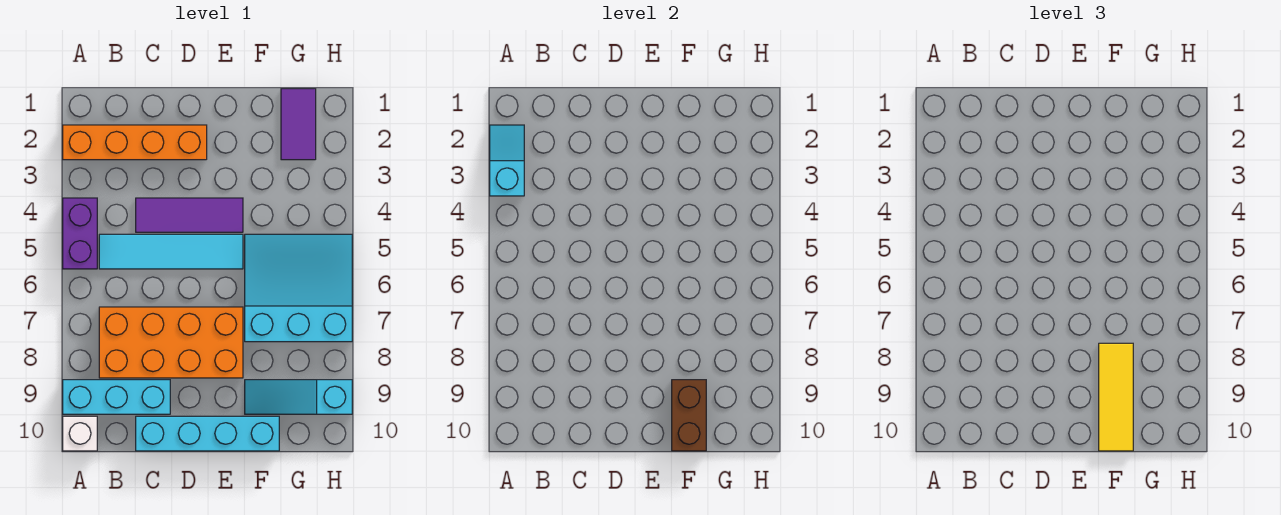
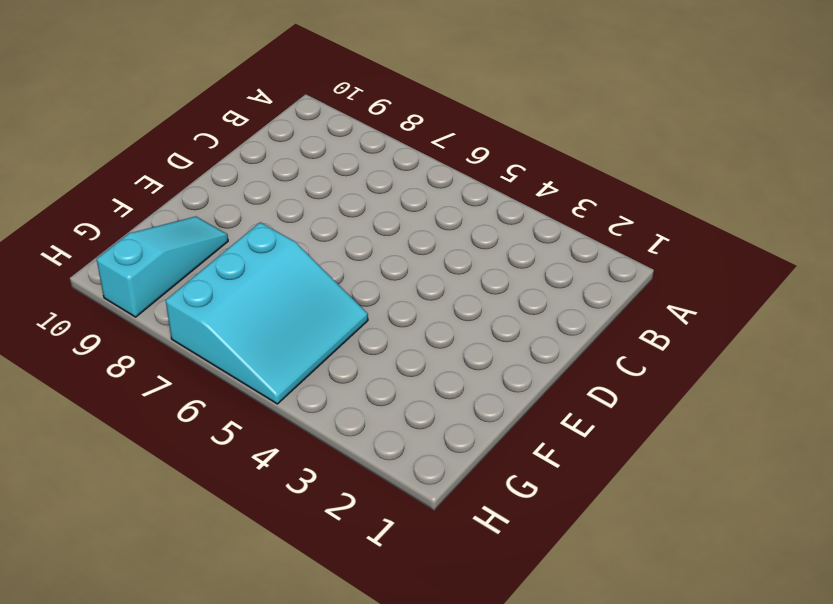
none -> orange 1x4 brick [63,125,207,160]
none -> purple 1x2 brick [63,198,97,269]
none -> cyan 1x3 brick [63,380,170,414]

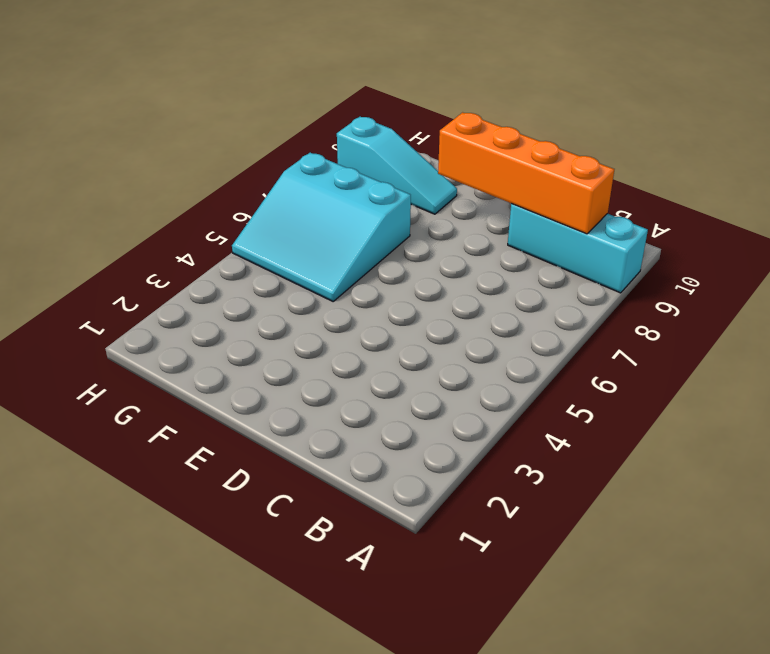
orange 1x4 brick [438,112,614,234] -> orange 1x4 brick moved to [63,125,207,160]
none -> purple 1x2 brick [63,198,97,269]
none -> white 1x1 brick [63,416,97,451]
none -> cyan 1x4 tile [99,234,243,269]

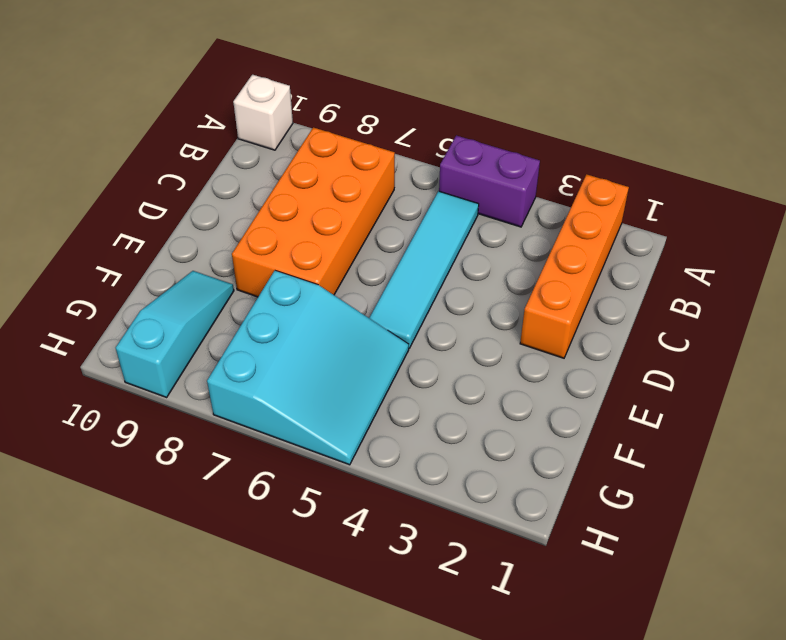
none -> cyan 1x3 brick [63,380,170,414]
none -> purple 1x3 tile [136,198,243,232]
none -> cyan 1x4 brick [136,416,279,451]

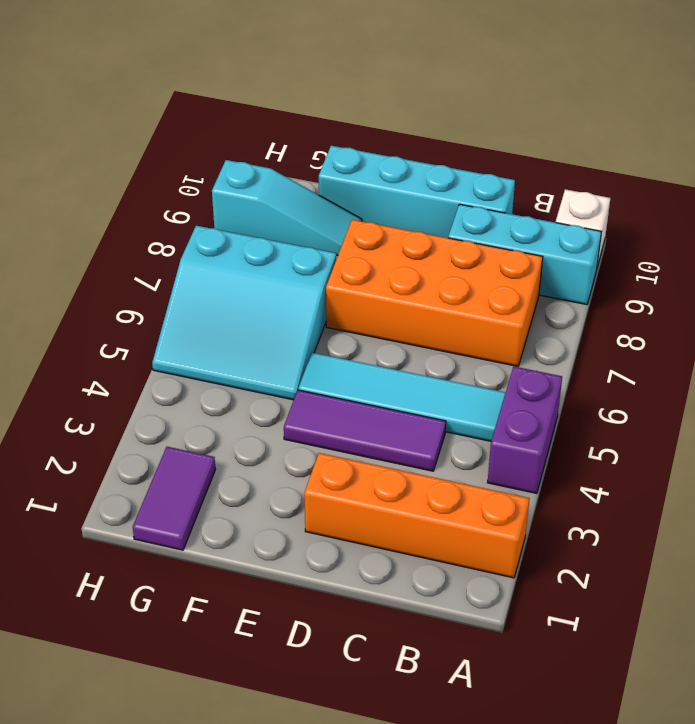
none -> cyan 1x2 slope [490,125,524,196]
none -> brown 1x2 brick [672,380,706,451]
none -> yellow 1x3 tile [1099,343,1133,451]

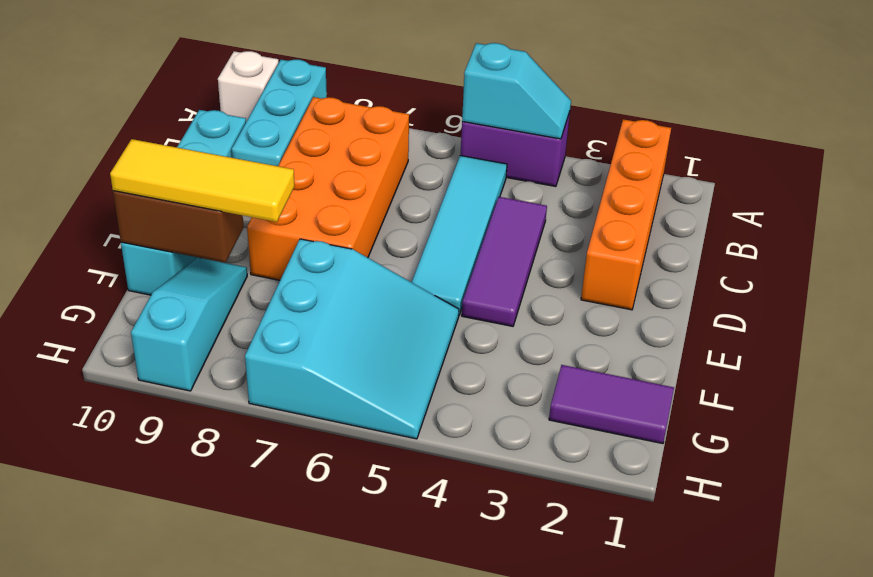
cyan 1x2 slope [462,43,571,139] -> cyan 1x2 slope moved to [490,125,524,196]

